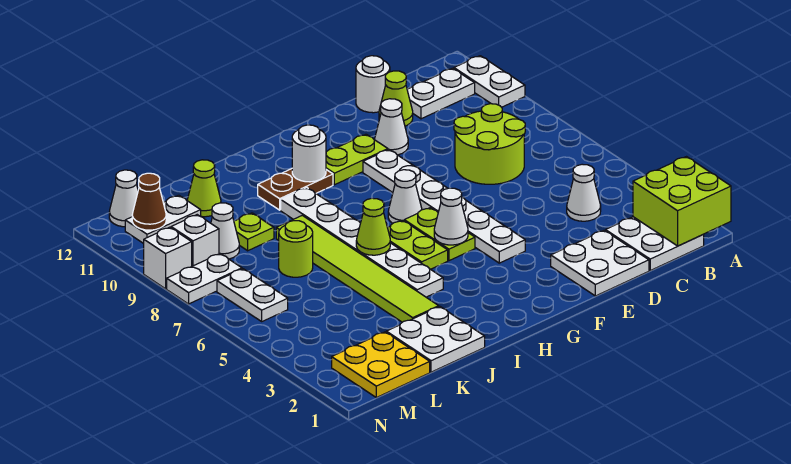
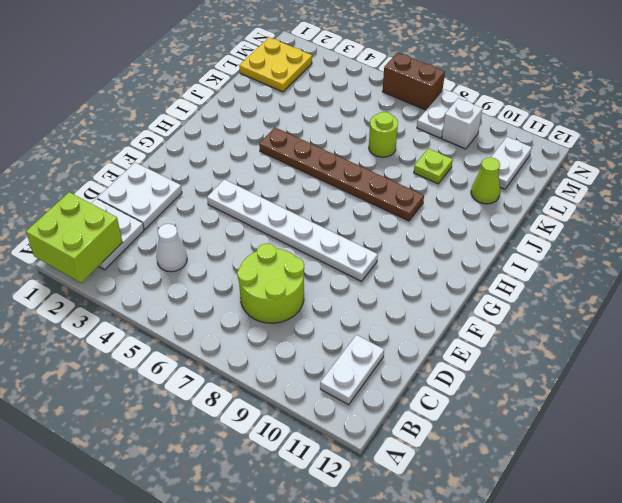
brown 1x6 plate [259,128,424,221] -> white 1x6 plate [281,188,443,297]
brown 1x2 brick [382,52,445,110] -> none
none -> white 1x2 plate [454,56,525,107]
none -> lime 1x1 cone [379,71,413,126]
none -> white 1x1 round brick [356,56,390,113]
none -> white 1x1 cone [375,99,408,155]

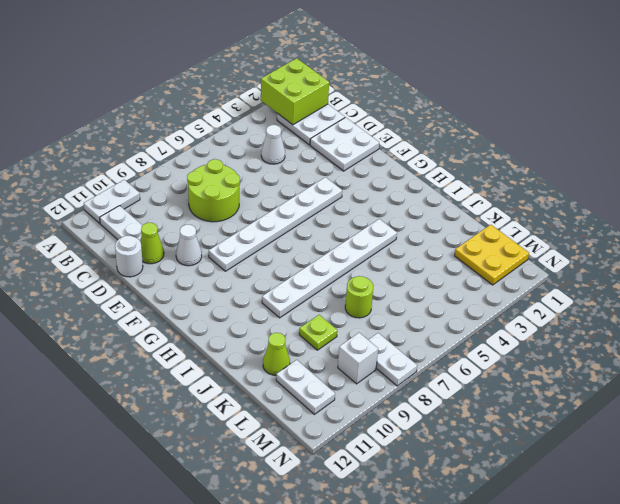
none -> lime 1x2 plate [326,134,388,185]
none -> lime 1x2 plate [404,208,475,261]
none -> white 1x1 cone [388,170,422,223]
none -> lime 1x2 plate [387,220,448,269]

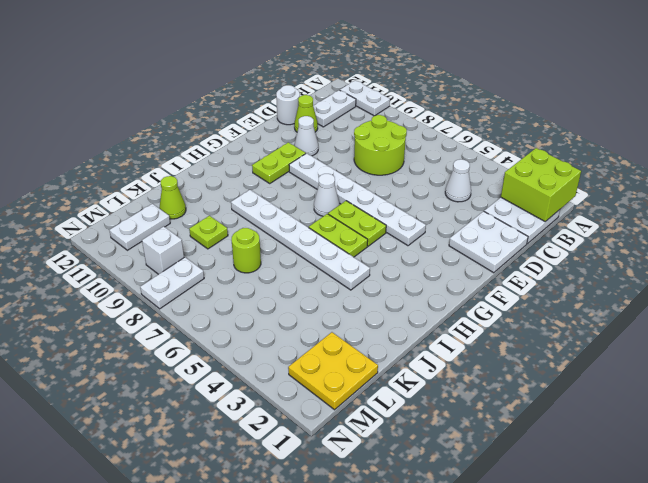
none -> brown 1x2 plate [258,169,333,210]
none -> white 2x2 plate [386,307,485,372]
none -> lime 1x6 tile [276,215,439,322]
none -> white 1x1 cone [211,203,239,259]

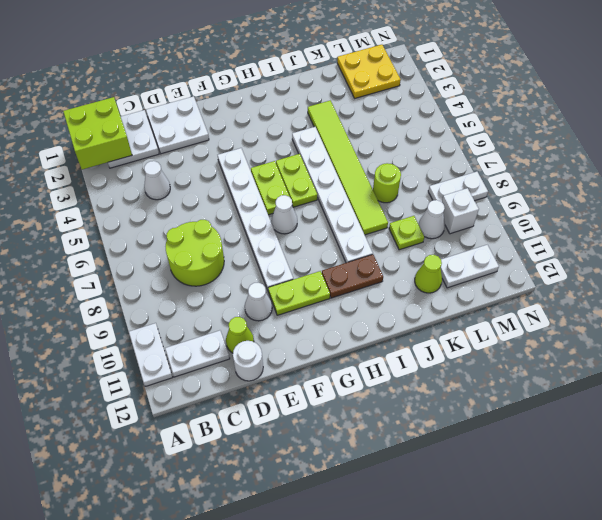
none -> white 2x2 plate [386,307,485,372]
none -> white 1x2 plate [217,269,288,321]
none -> white 1x1 cone [109,170,138,227]
none -> white 1x1 brick [144,227,192,289]

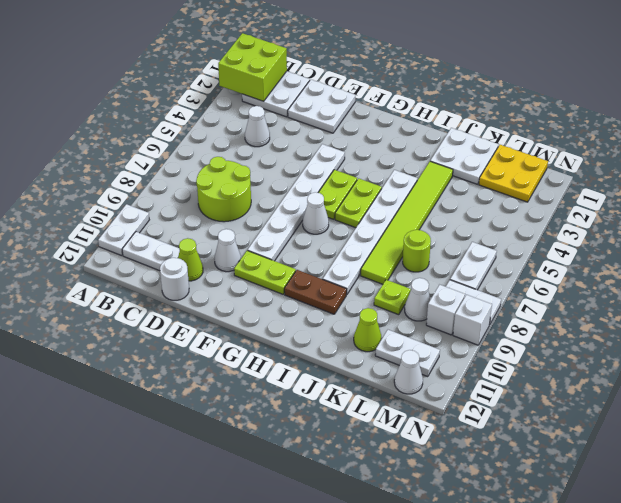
none -> white 1x1 cone [434,188,468,245]
none -> white 1x1 round brick [292,125,326,182]
none -> lime 1x1 cone [356,198,390,255]
none -> brown 1x1 cone [132,173,166,230]

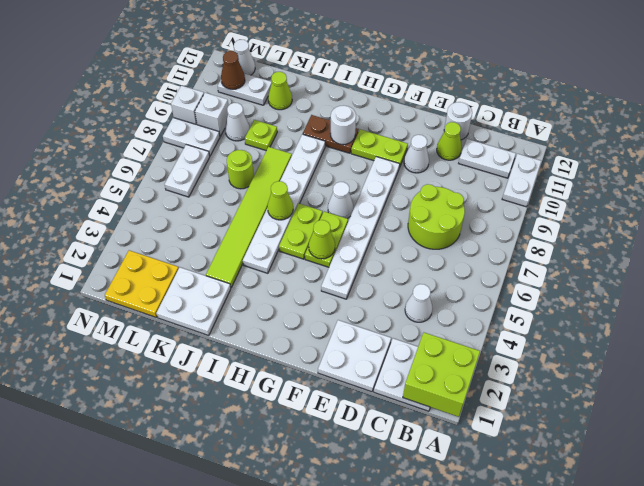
lime 1x1 cone [309,220,335,259] -> white 1x1 cone [434,188,468,245]

